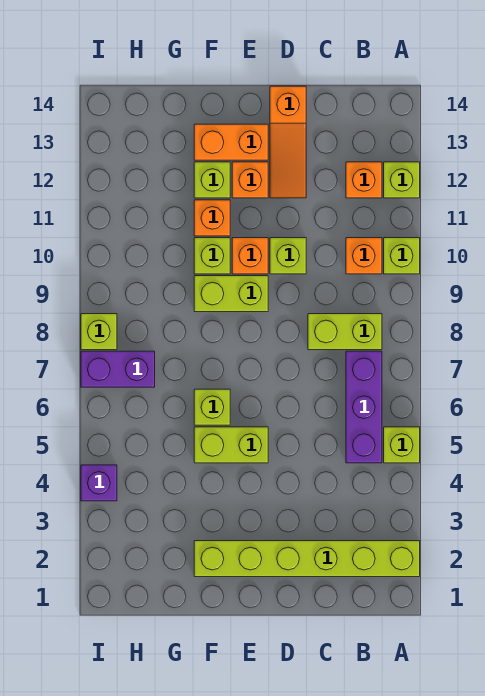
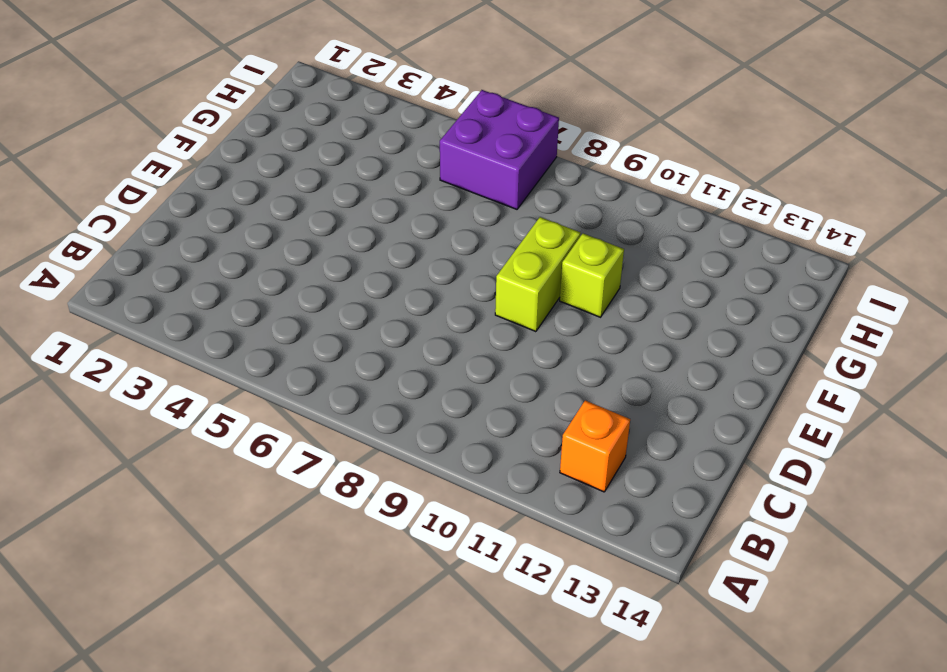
purple 2x2 brick [440,90,559,209] -> purple 1x2 brick [81,351,155,387]
none -> lime 1x6 brick [194,541,420,577]
none -> lime 1x1 brick [384,427,420,463]
none -> lime 1x1 brick [384,238,420,274]

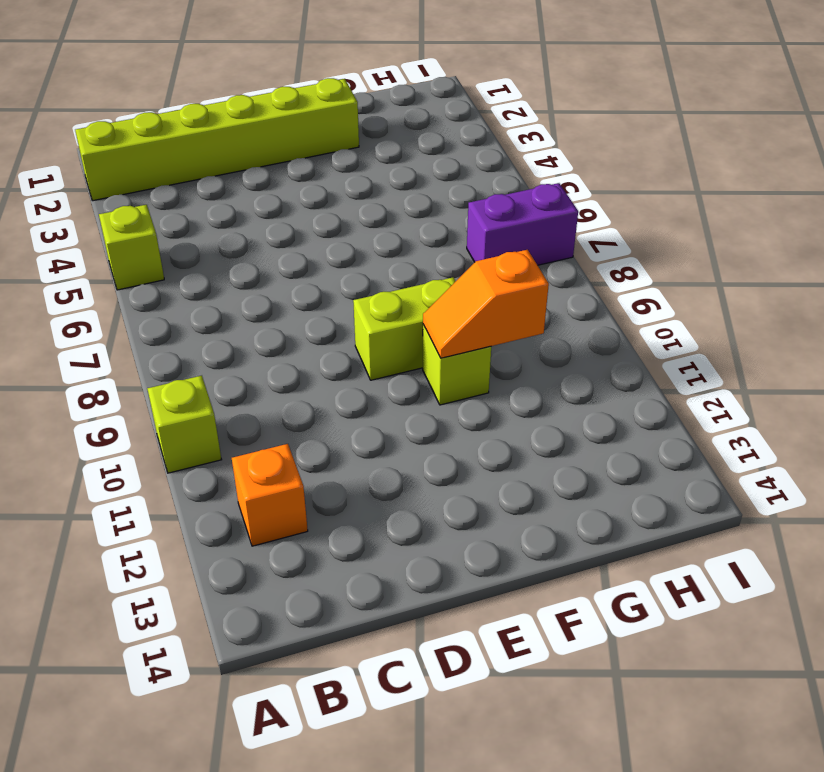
orange 1x2 slope [423,250,549,358] -> none
none -> lime 1x1 brick [384,162,420,198]
none -> purple 1x3 brick [346,351,382,463]
none -> lime 1x2 brick [308,314,382,350]

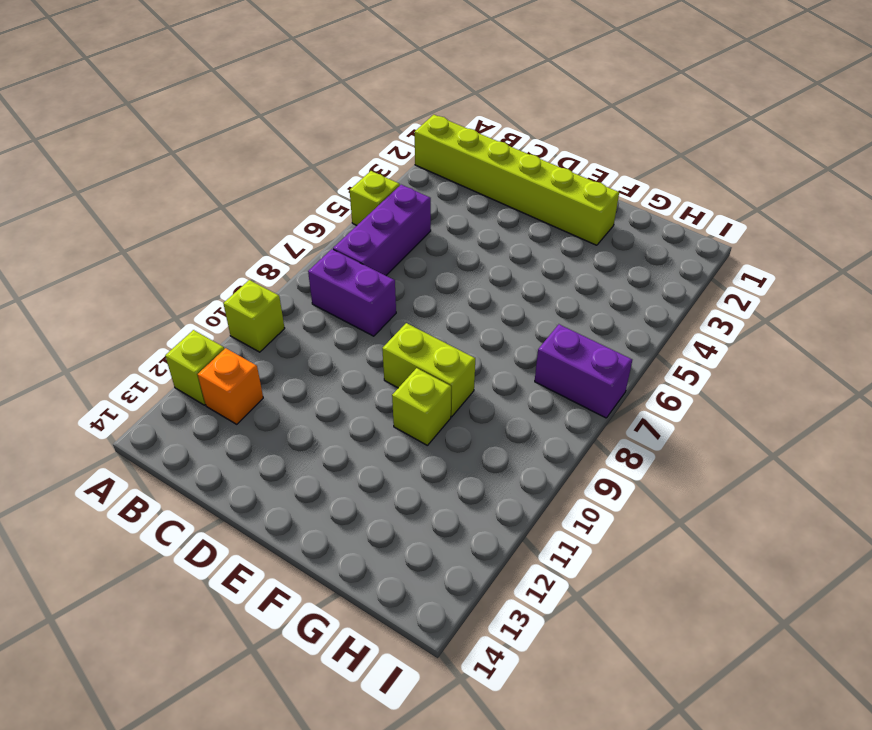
purple 1x2 brick [308,249,396,336] -> lime 1x2 brick [308,314,382,350]
none -> orange 1x1 brick [346,238,382,274]
none -> lime 1x1 brick [270,238,306,274]
none -> orange 1x3 slope [270,86,306,198]

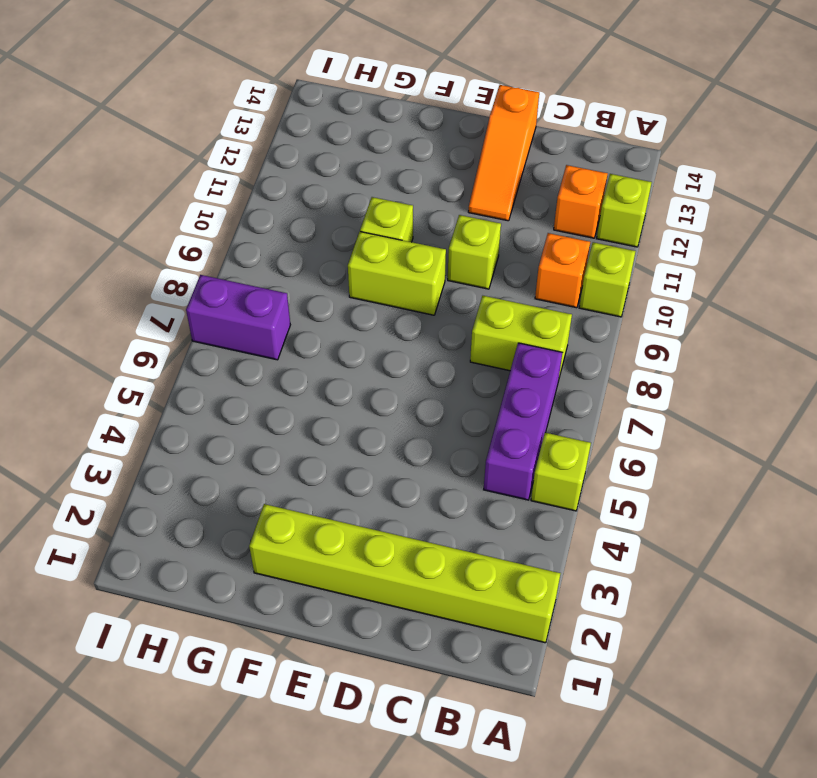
none -> lime 1x2 brick [194,427,268,463]
none -> orange 1x1 brick [232,238,268,274]
none -> orange 1x1 brick [232,162,268,198]

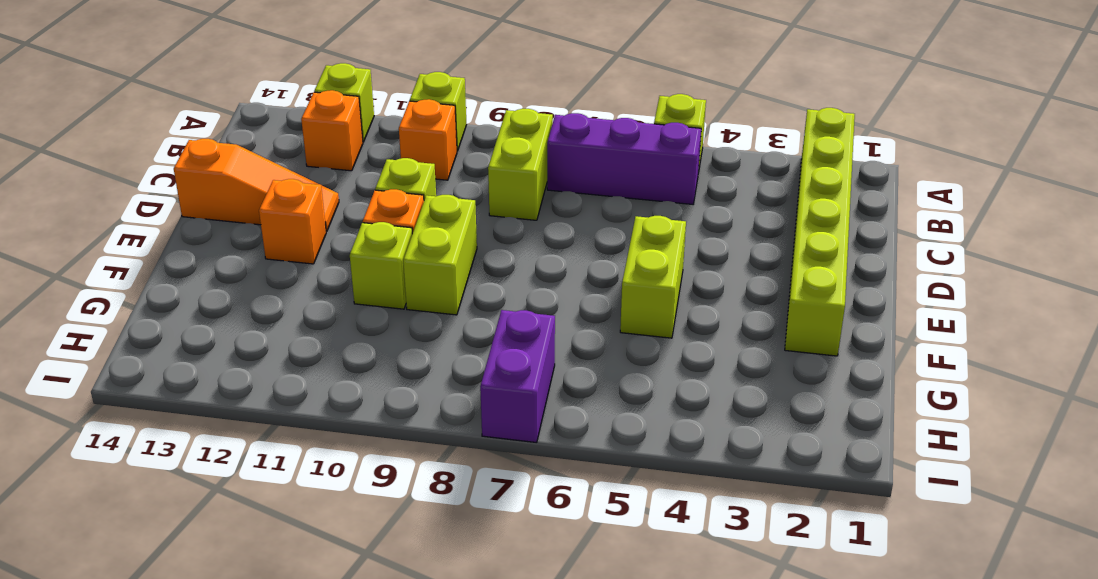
none -> orange 1x2 brick [194,124,268,160]
none -> lime 1x1 brick [194,389,230,425]
none -> orange 1x1 brick [194,200,230,236]

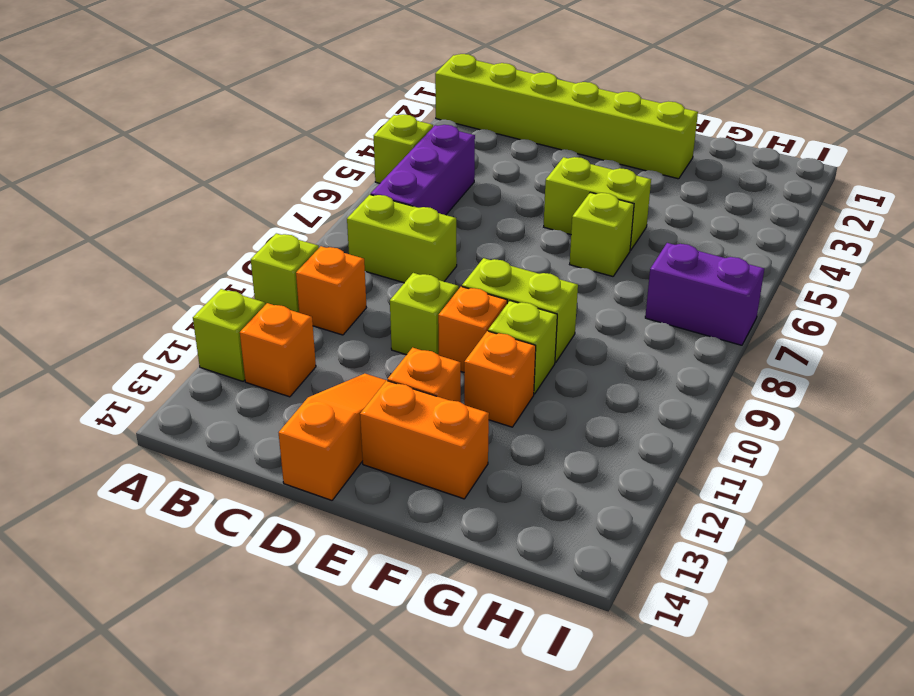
none -> lime 1x1 brick [194,162,230,198]
none -> purple 1x1 brick [81,465,117,501]
none -> lime 1x1 brick [81,314,117,350]

